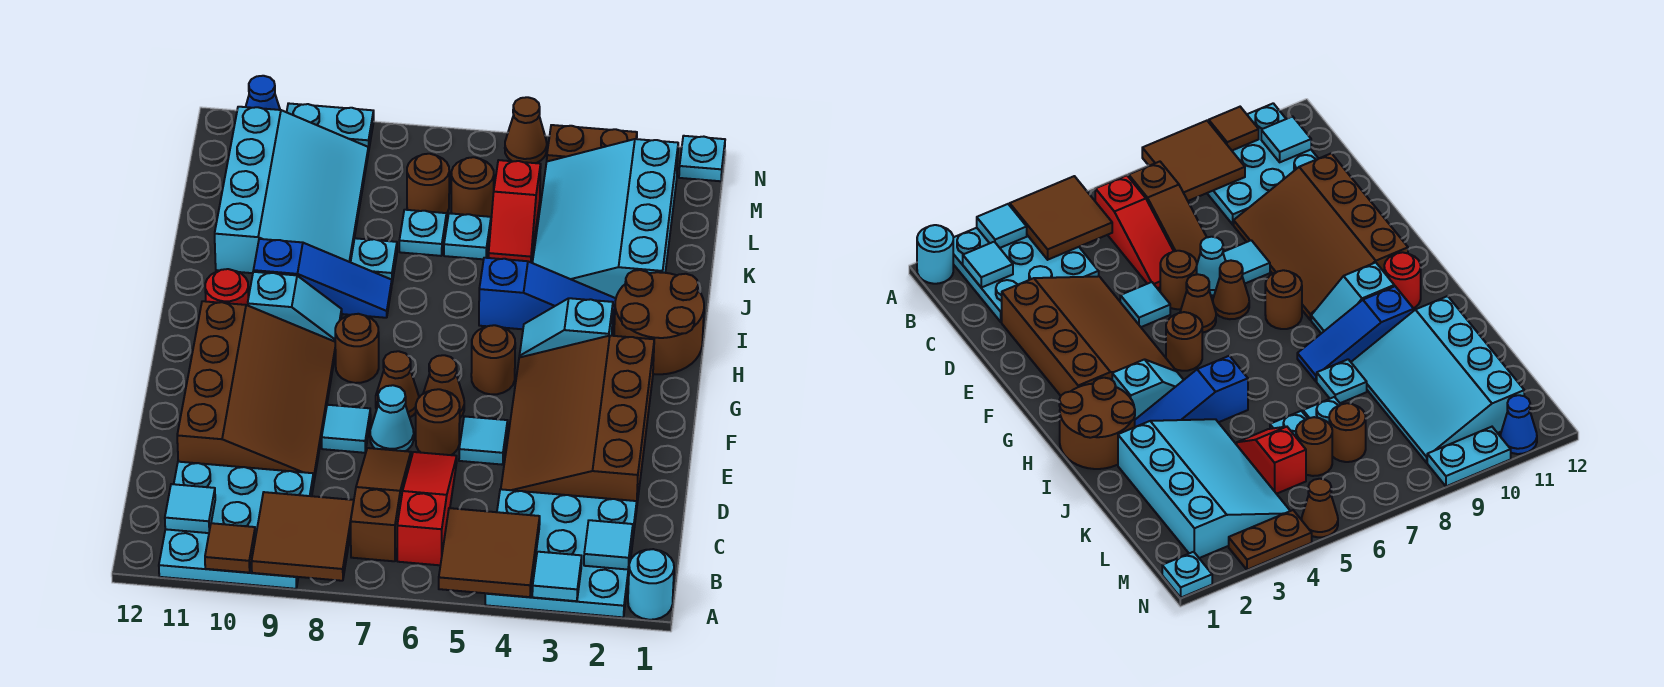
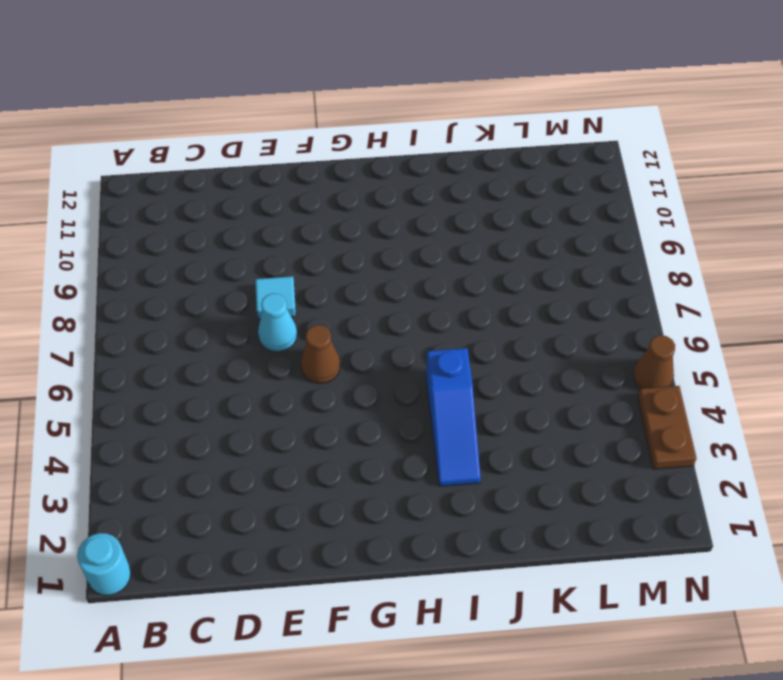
none -> cyan 3x3 plate [485,489,637,617]
none -> cyan 3x3 plate [159,462,314,589]
none -> red 1x3 slope [397,452,457,565]
none -> brown 1x3 slope [351,448,411,561]

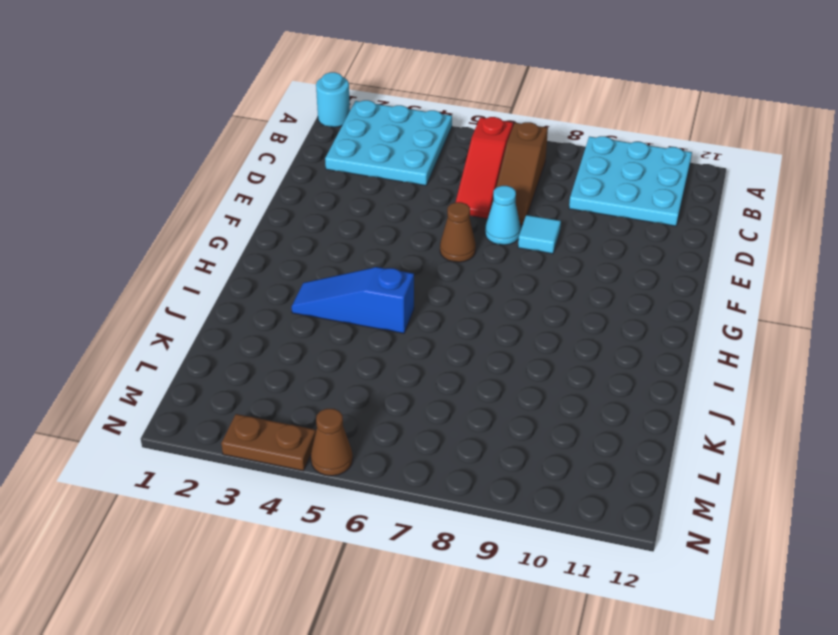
none -> brown 3x4 slope [501,336,654,511]
none -> brown 3x4 slope [177,301,336,480]
none -> cyan 1x1 tile [459,416,508,465]
none -> brown 1x1 round brick [416,389,460,455]

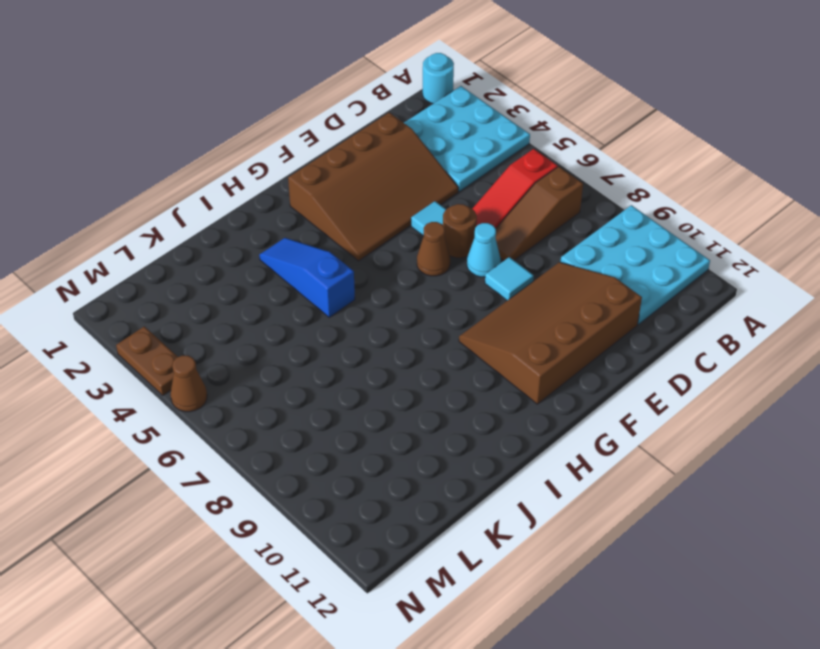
none -> brown 1x1 cone [376,351,419,417]
none -> brown 1x1 round brick [471,325,515,394]
none -> brown 1x1 round brick [335,314,379,383]
none -> brown 2x2 round brick [614,270,704,374]

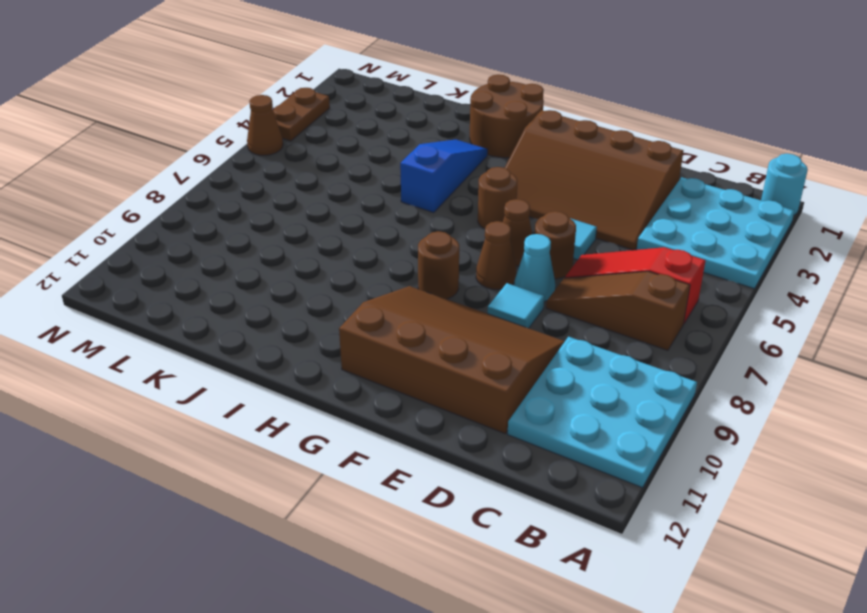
none -> cyan 1x2 slope [519,298,613,358]
none -> cyan 1x2 slope [248,272,342,342]
none -> red 1x1 round brick [205,269,248,305]
none -> blue 1x3 slope [253,239,392,318]

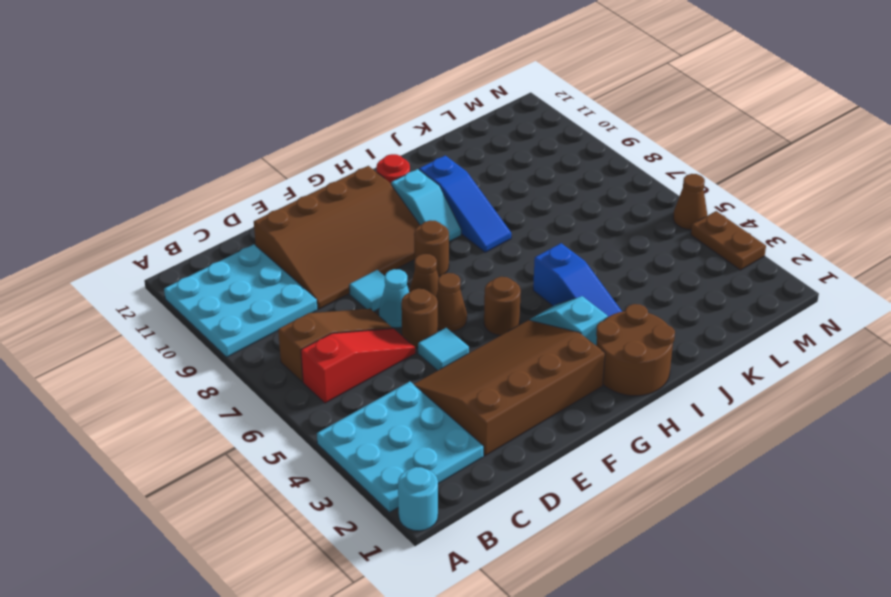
none -> cyan 3x4 slope [532,139,678,298]
none -> cyan 1x1 plate [351,238,397,282]
none -> cyan 3x4 slope [215,107,368,273]
none -> red 1x2 slope [489,160,541,262]

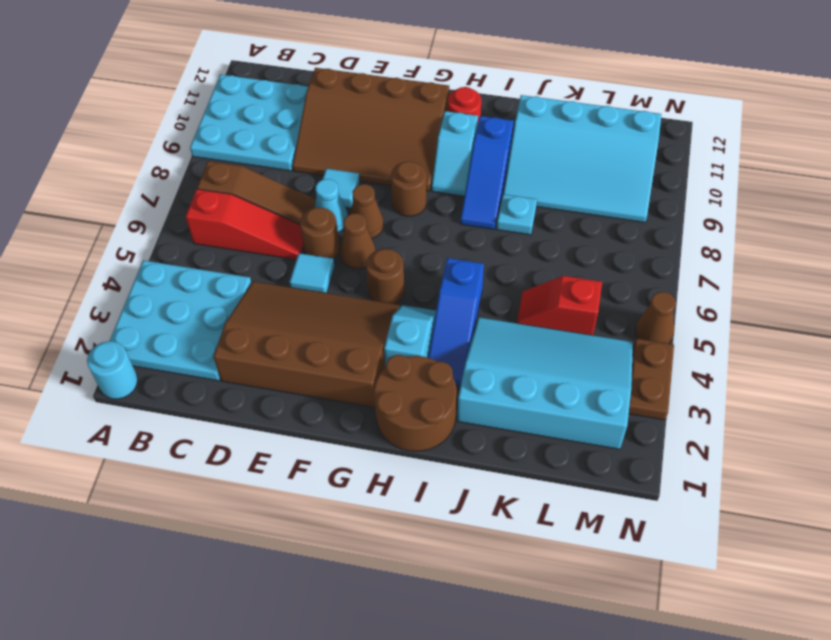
none -> cyan 1x1 plate [444,213,491,259]
none -> cyan 1x1 plate [399,210,447,256]
none -> brown 1x1 round brick [451,157,494,217]
none -> brown 1x1 round brick [407,154,449,213]

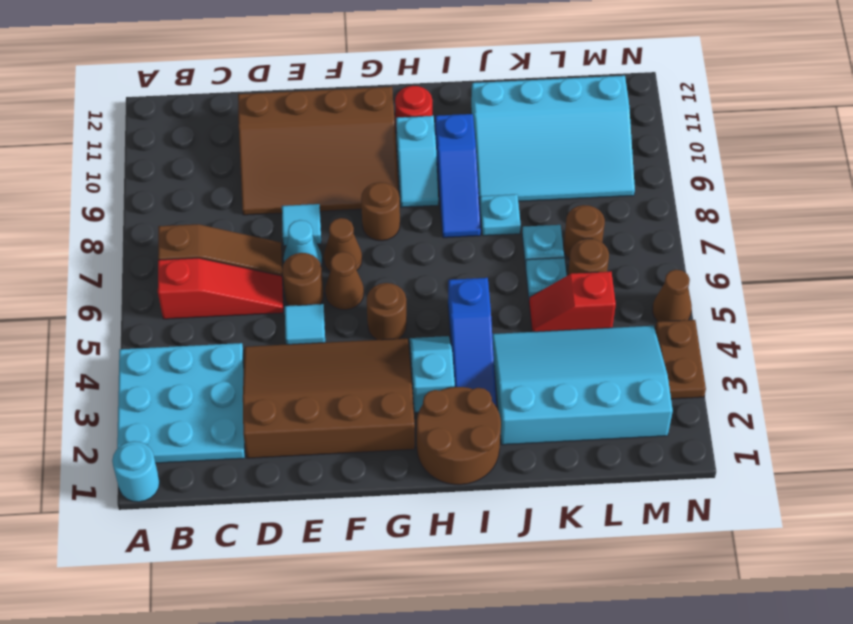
none -> cyan 3x3 plate [159,462,314,589]
none -> cyan 1x1 plate [679,136,725,181]
none -> cyan 1x2 plate [287,103,374,152]
none -> blue 1x1 cone [246,76,280,110]

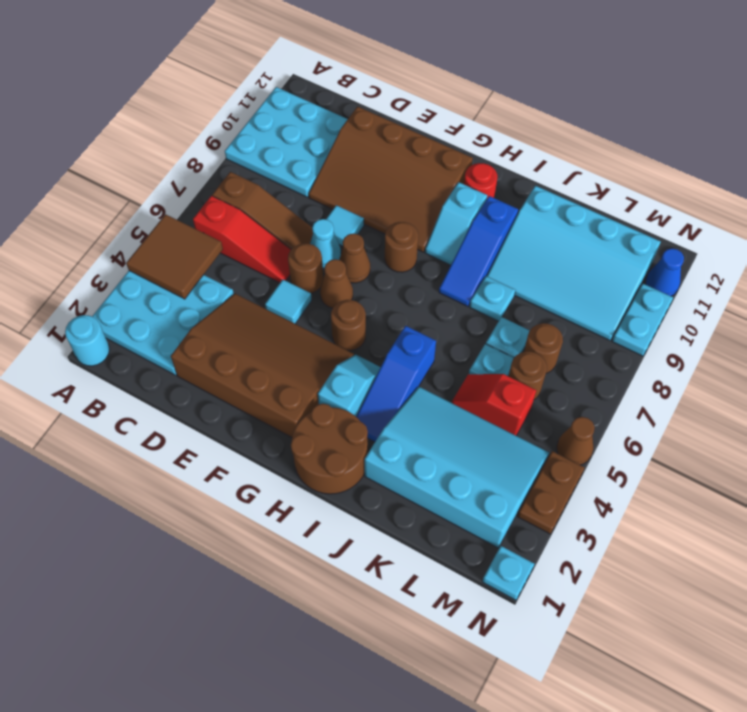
none -> cyan 1x1 tile [532,552,582,601]
none -> brown 2x2 tile [252,492,354,581]
none -> brown 1x1 tile [205,523,255,573]
none -> cyan 1x1 tile [584,520,633,570]

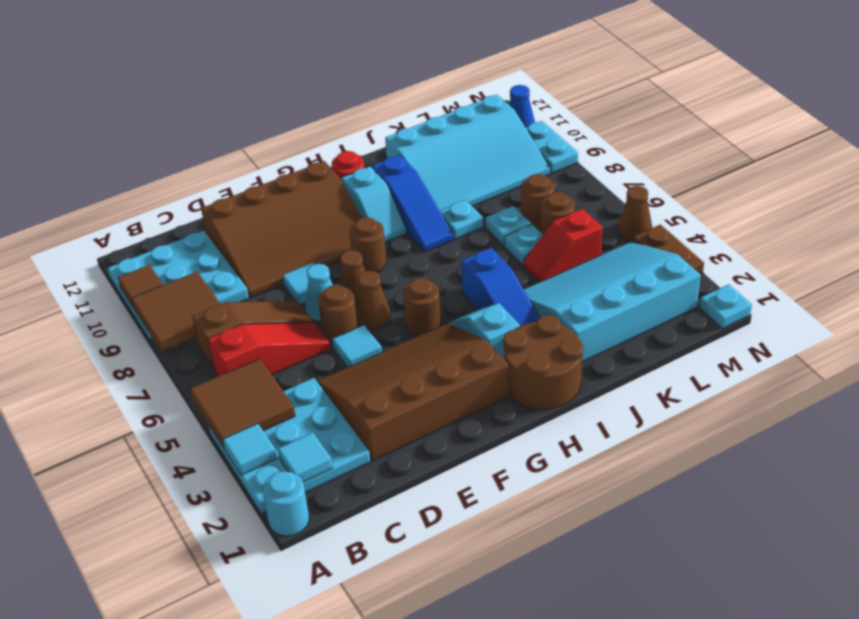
none -> cyan 1x1 tile [165,484,215,533]

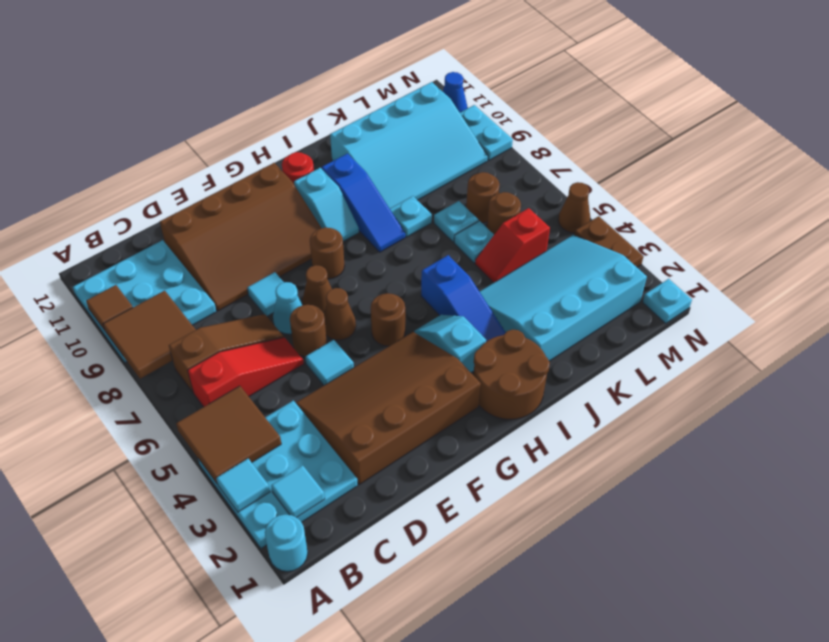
none -> cyan 1x1 tile [165,484,215,533]

